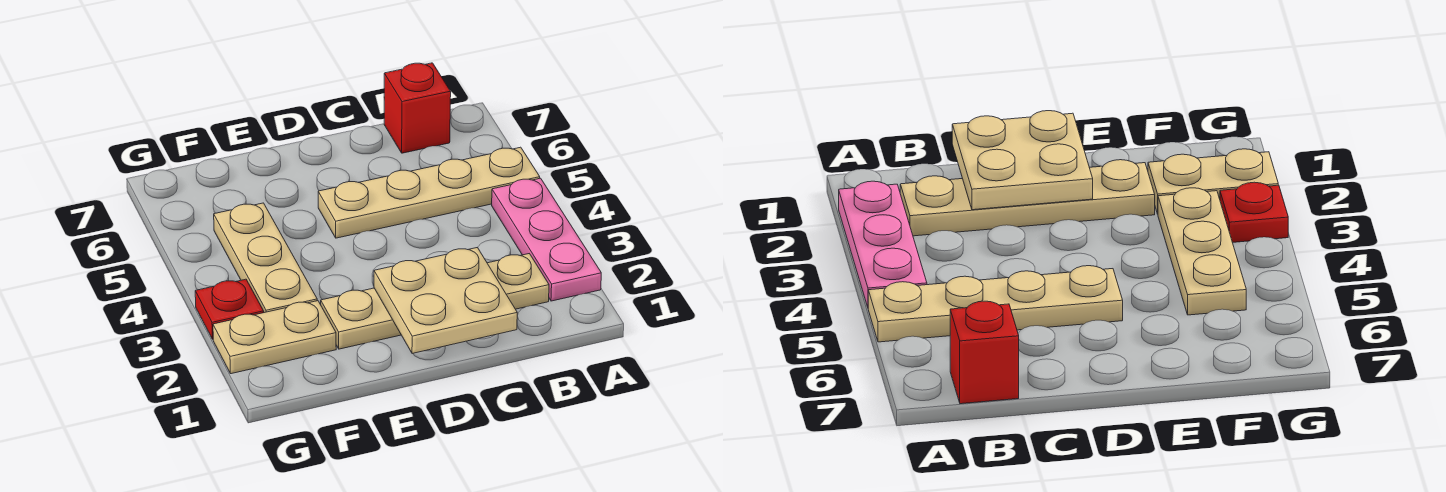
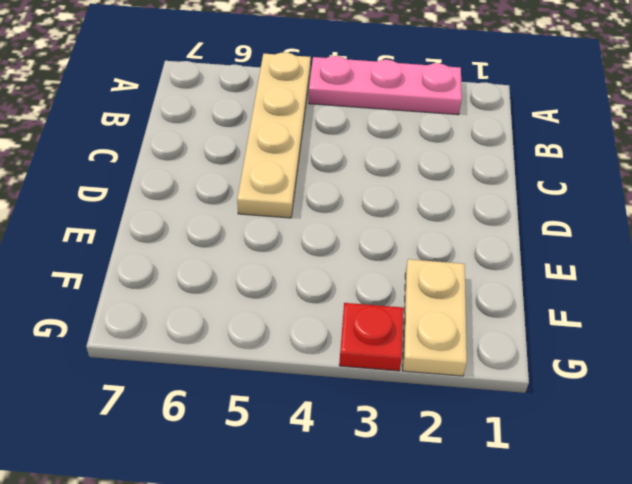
none -> tan 1x4 plate [321,254,549,349]
none -> red 1x1 brick [384,63,451,153]

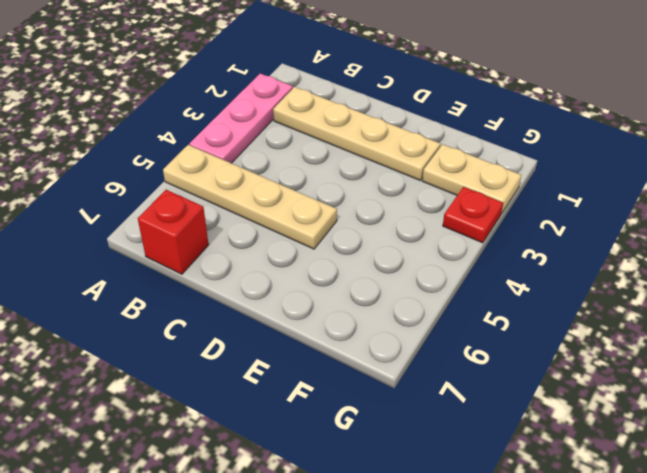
none -> tan 1x3 plate [214,203,317,313]
none -> tan 2x2 plate [374,248,517,353]

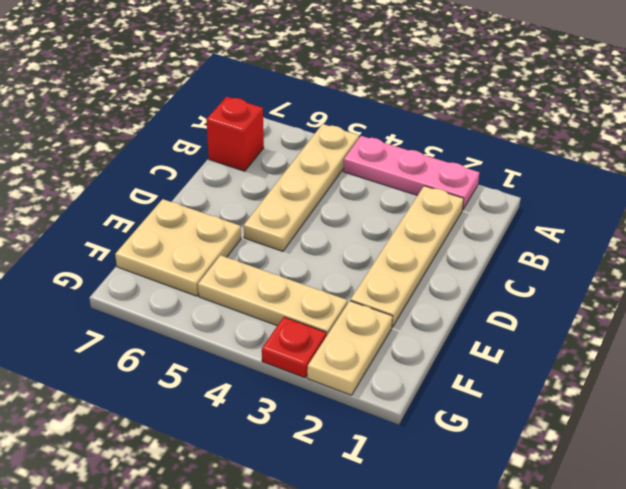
tan 2x2 plate [115,199,241,296] -> tan 2x2 plate moved to [374,248,517,353]

